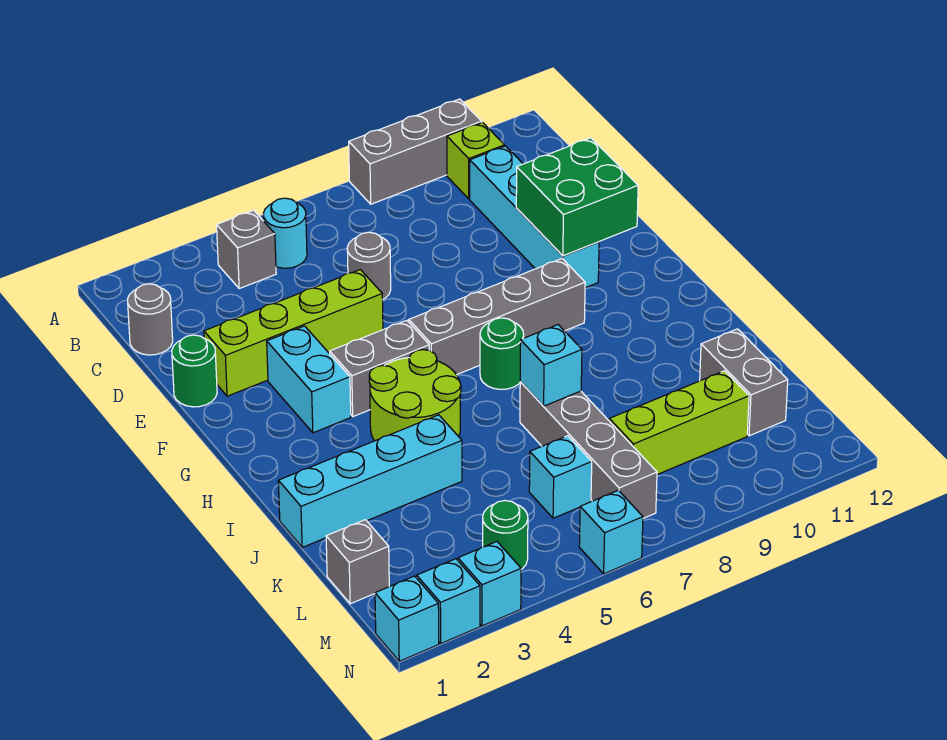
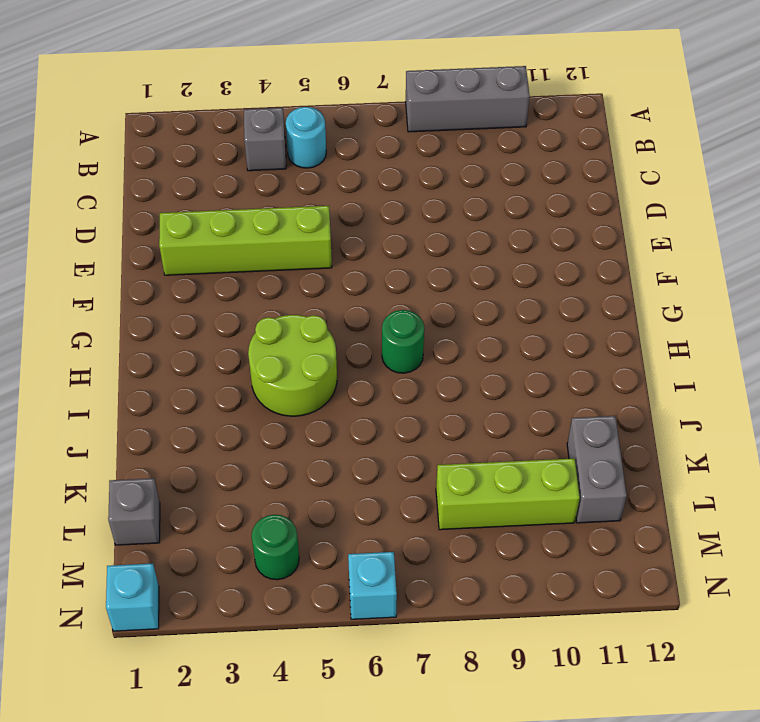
none -> lime 1x1 brick [447,122,505,199]
none -> grey 1x1 round brick [128,284,173,355]
none -> cyan 1x4 brick [470,146,599,288]

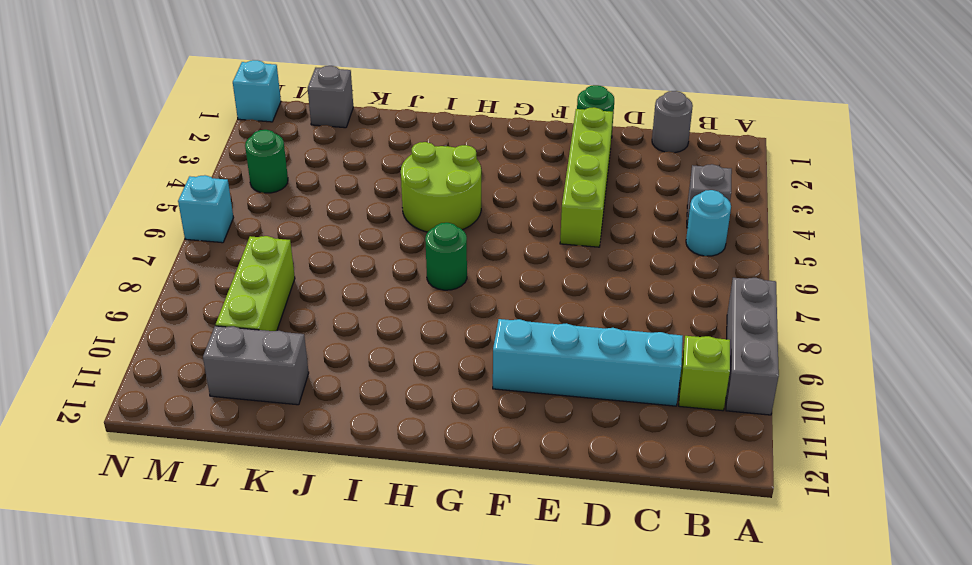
none -> grey 1x1 round brick [347,232,391,299]
none -> cyan 1x2 brick [267,326,351,433]
none -> grey 1x2 brick [330,320,429,417]

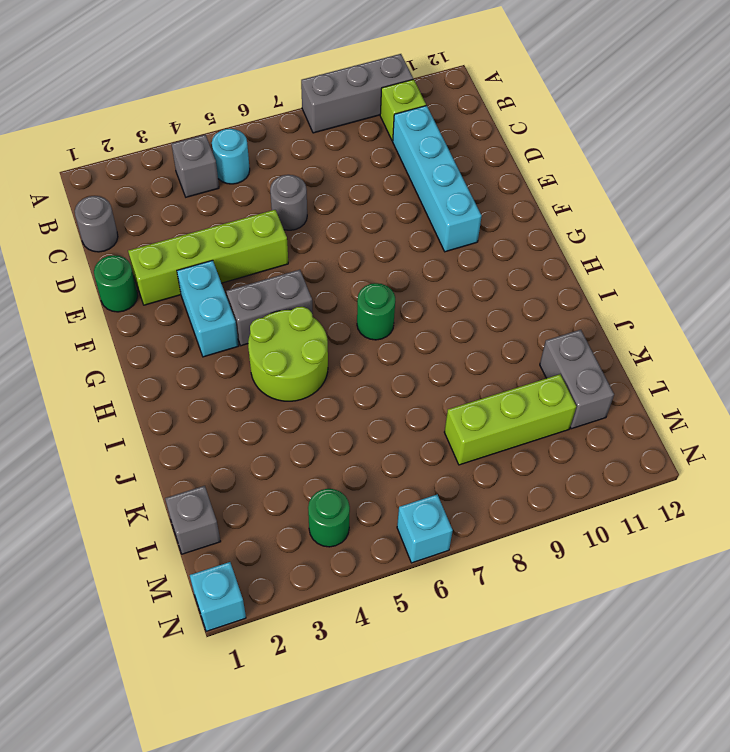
none -> grey 1x4 brick [409,259,585,375]
none -> cyan 1x4 brick [278,415,462,547]
none -> grey 1x4 brick [520,381,657,518]

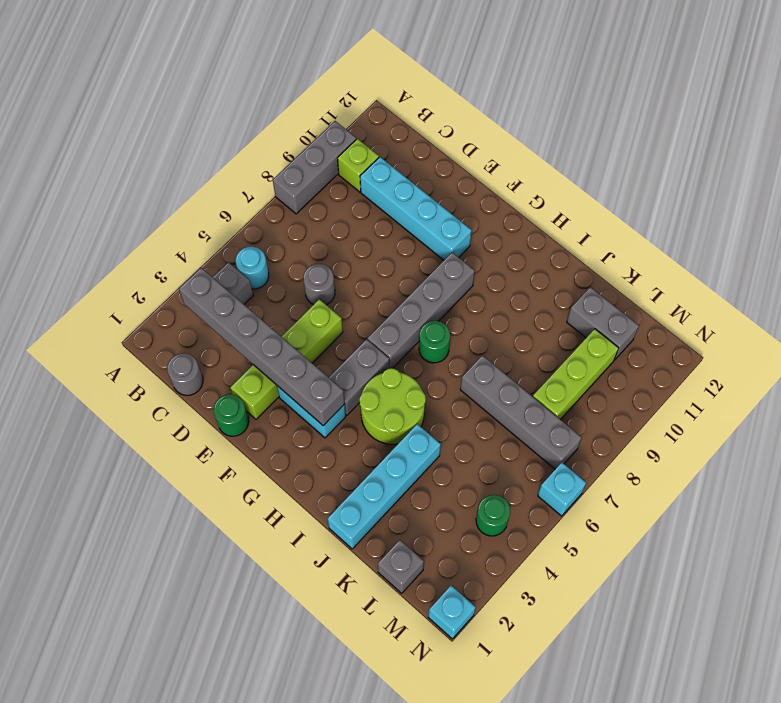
grey 1x6 brick [179,268,345,426] -> none
none -> cyan 1x1 brick [529,436,592,518]
none -> cyan 1x1 brick [417,559,480,643]
none -> cyan 1x1 brick [458,542,521,626]

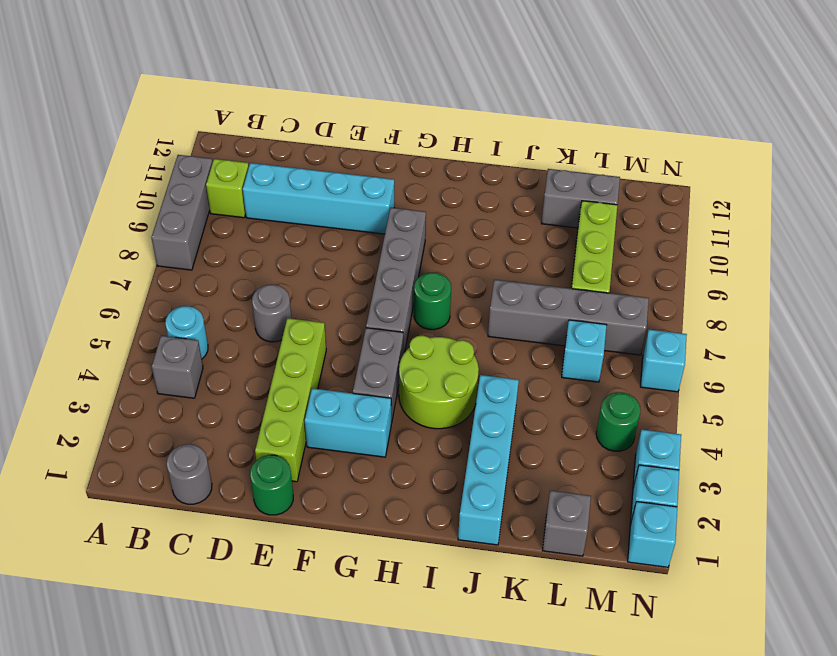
none -> green 2x2 brick [516,138,638,256]
none -> cyan 1x1 brick [520,325,582,406]

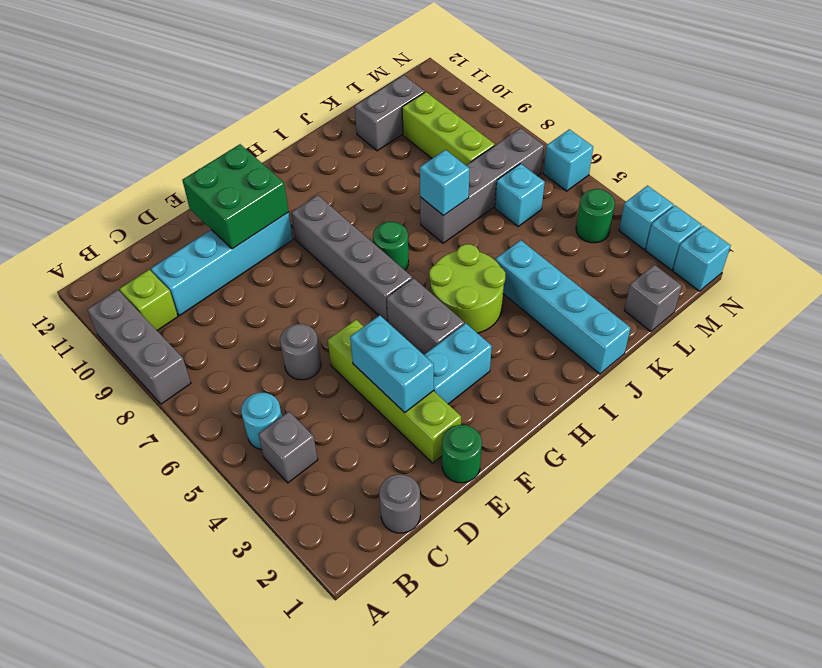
cyan 1x2 brick [350,315,434,413] -> none

